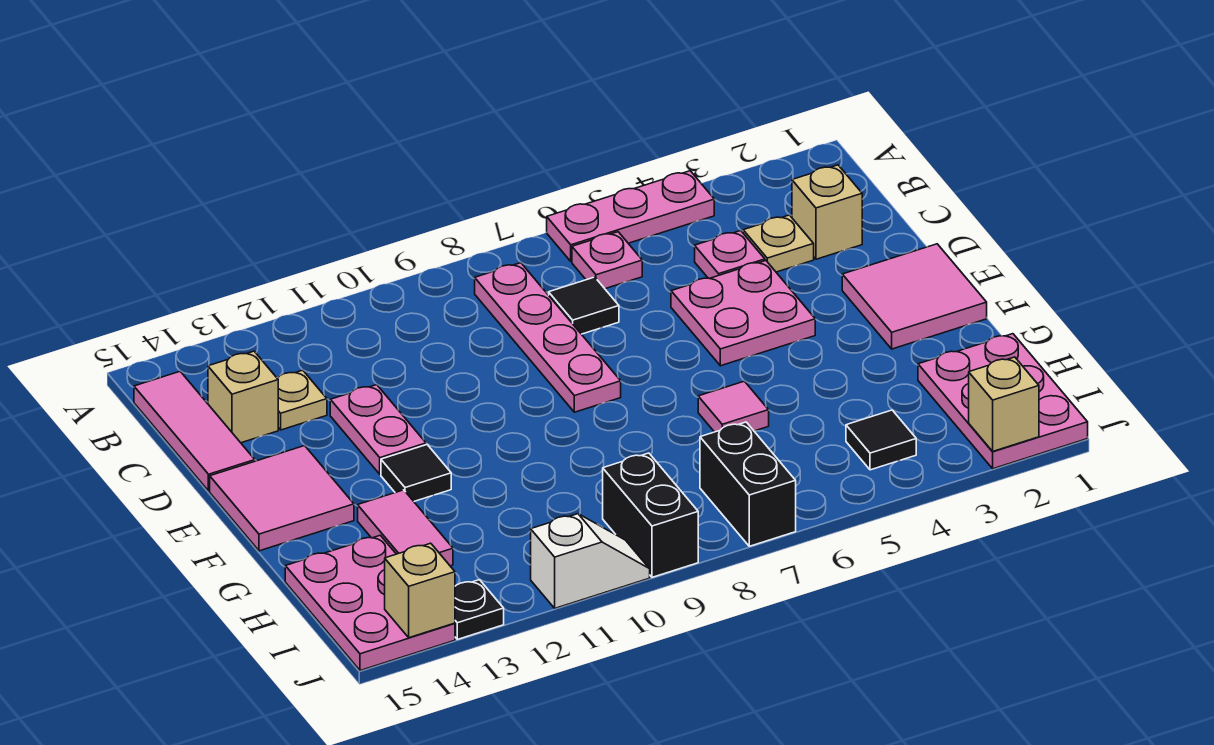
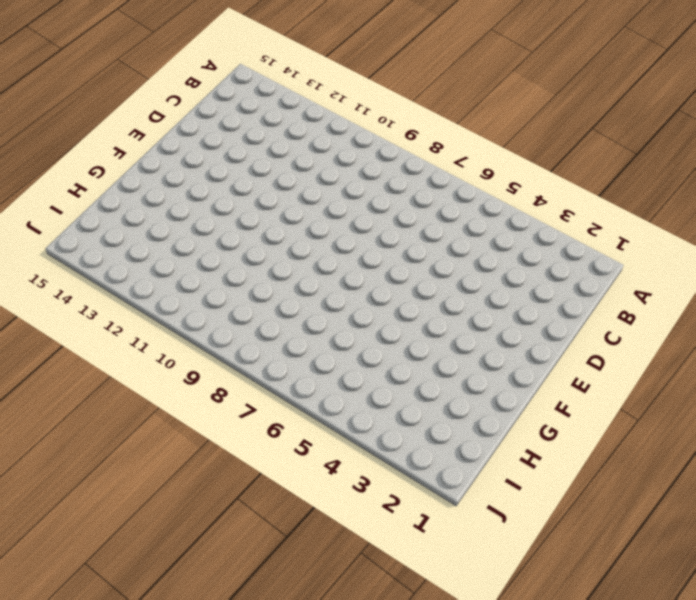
none -> pink 1x3 plate [547,171,714,261]
none -> pink 1x1 plate [572,232,642,289]
none -> pink 1x4 plate [475,263,621,412]

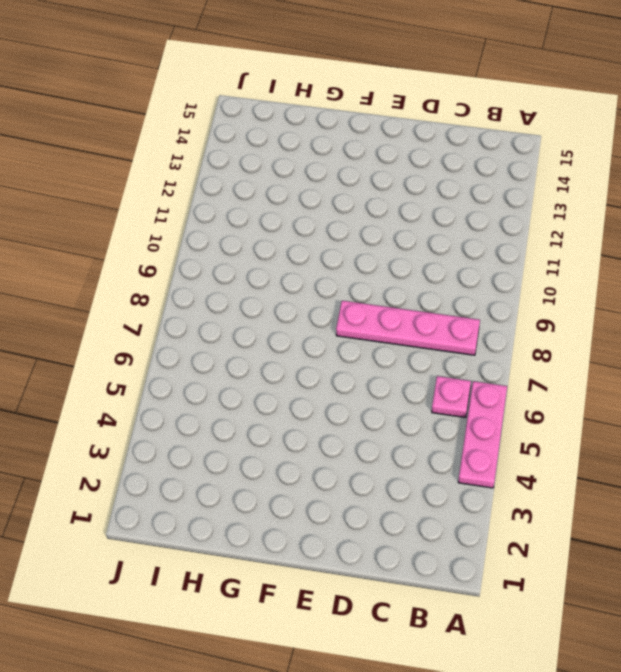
none -> pink 1x3 tile [134,372,255,491]
none -> tan 1x1 brick [792,165,862,259]
none -> tan 1x1 plate [743,215,814,272]

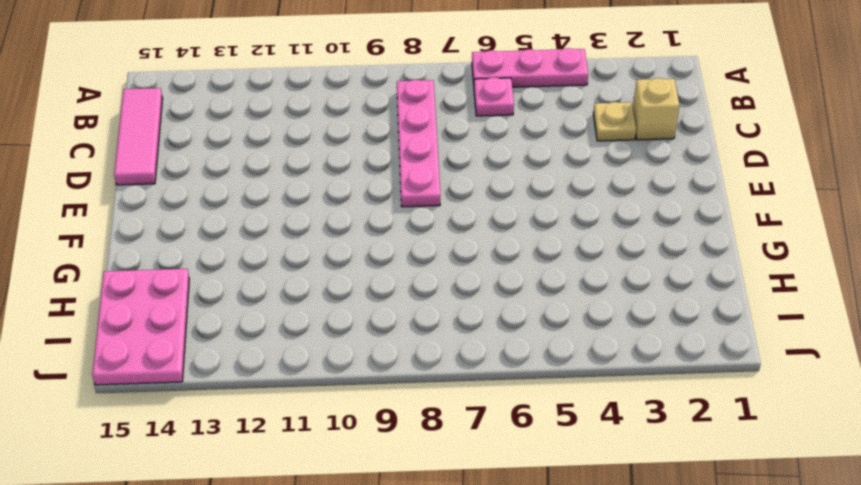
none -> pink 1x1 plate [695,231,765,279]
none -> black 1x1 tile [549,277,619,334]
none -> tan 1x1 plate [277,370,327,430]

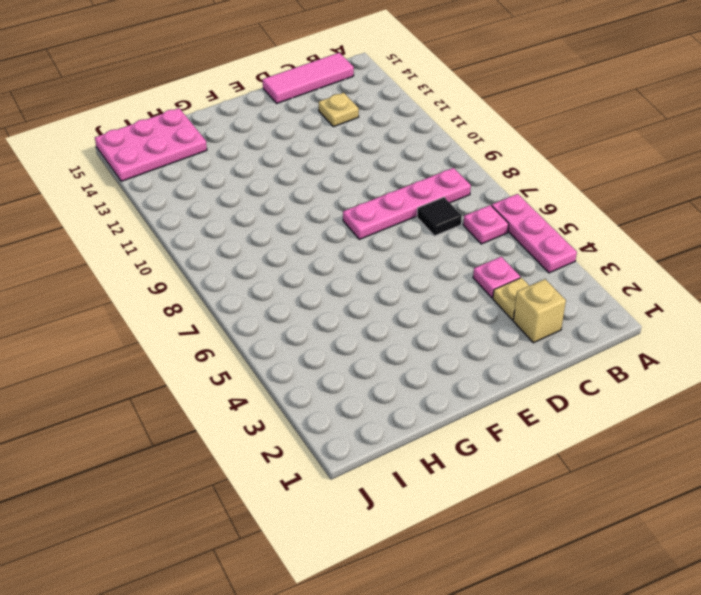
none -> tan 1x1 brick [208,351,278,443]
none -> pink 2x2 plate [671,261,815,366]
none -> pink 1x2 plate [330,385,426,474]

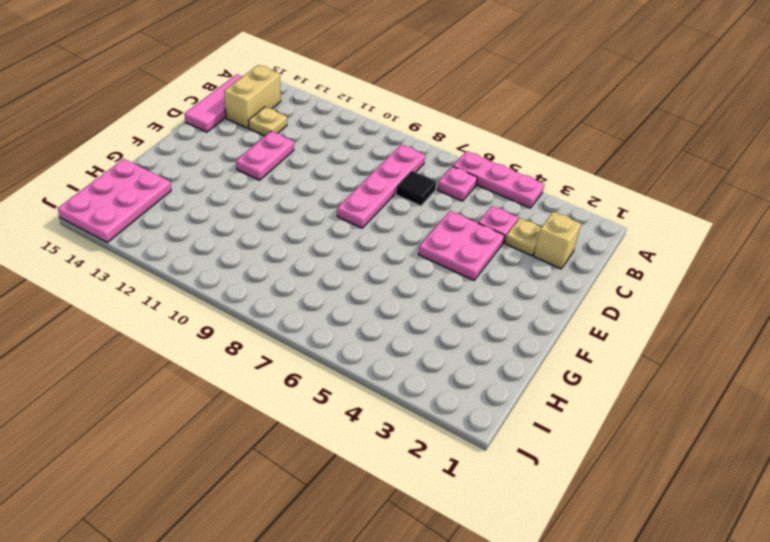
tan 1x2 brick [224,65,281,128] -> tan 1x1 brick [208,351,278,443]
none -> pink 2x2 tile [842,244,987,349]
none -> pink 2x2 tile [210,446,354,551]
none -> black 1x1 tile [381,445,451,501]

